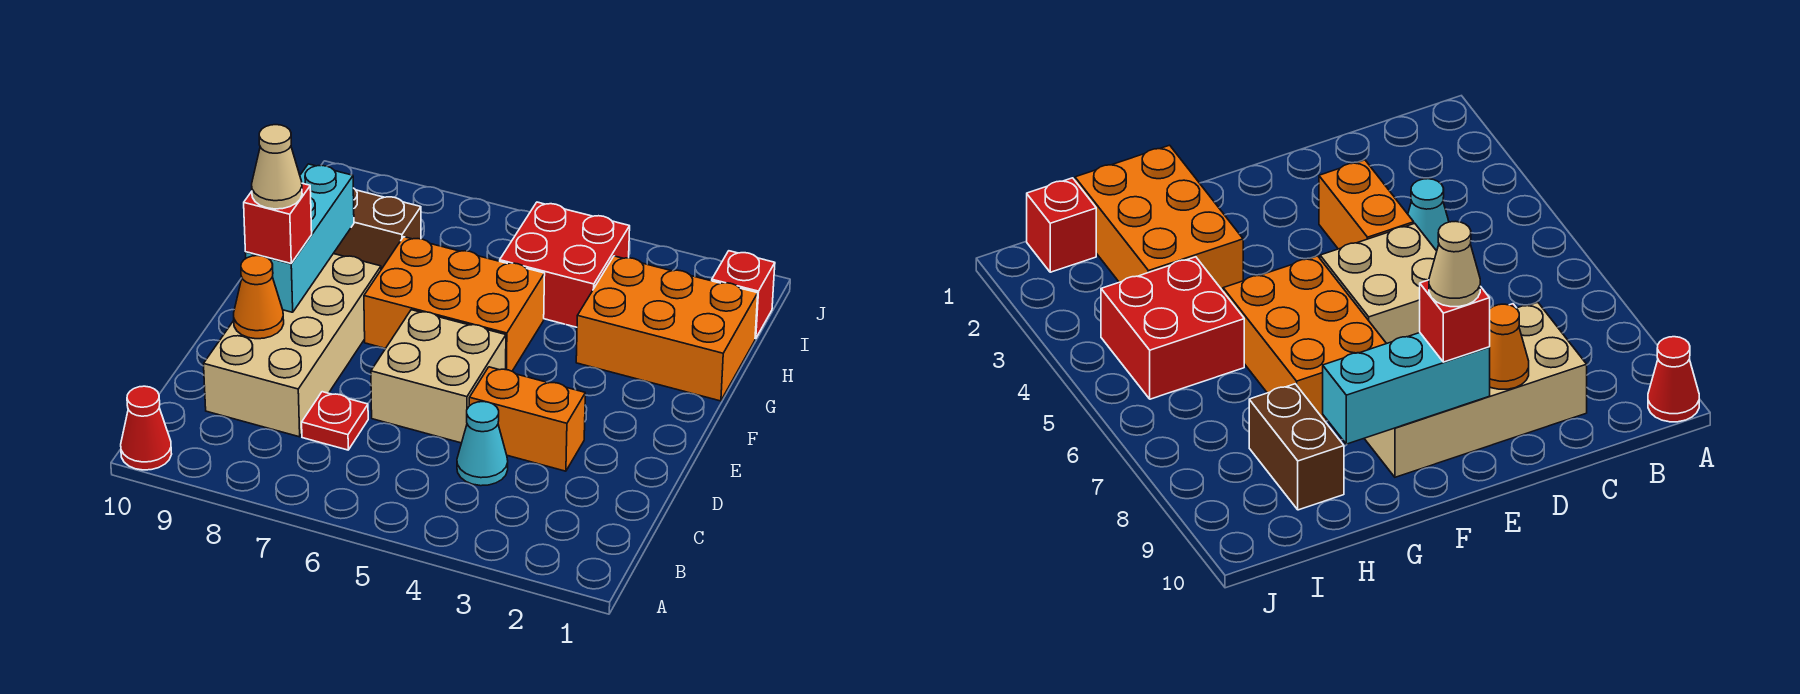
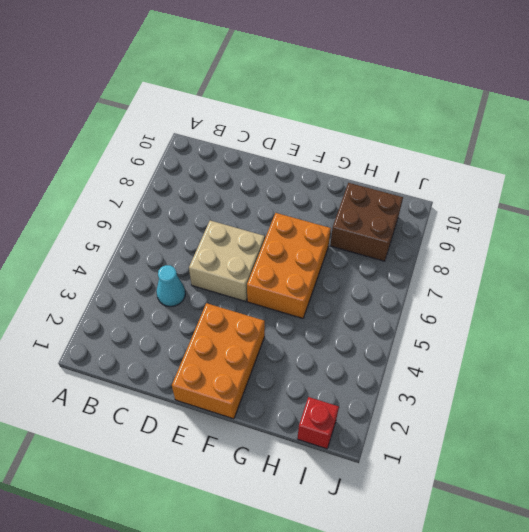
orange 2x3 brick [172,303,265,419] -> orange 2x3 brick moved to [576,256,758,401]
brown 2x2 brick [330,183,403,261] -> brown 1x2 brick [333,188,421,269]
none -> red 1x1 cone [121,386,172,470]
none -> red 1x1 plate [302,392,368,450]
none -> tan 2x4 brick [204,254,381,437]

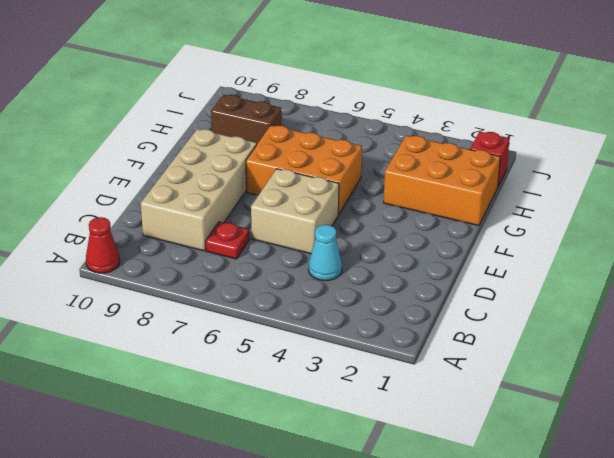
none -> orange 1x2 brick [469,367,585,471]
none -> red 2x2 brick [500,202,630,327]
none -> orange 1x1 cone [234,256,284,339]

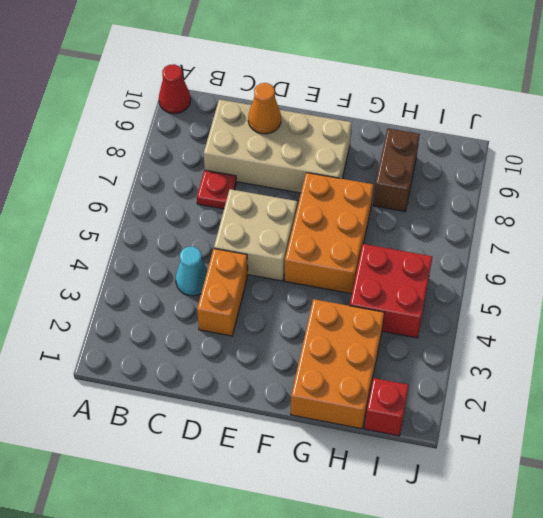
none -> cyan 1x3 brick [245,164,354,312]
none -> red 1x1 brick [244,183,312,263]
none -> tan 1x1 cone [252,125,302,209]

